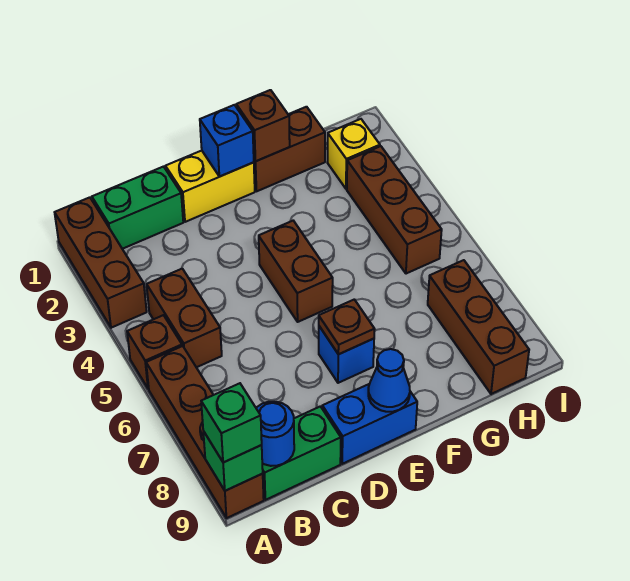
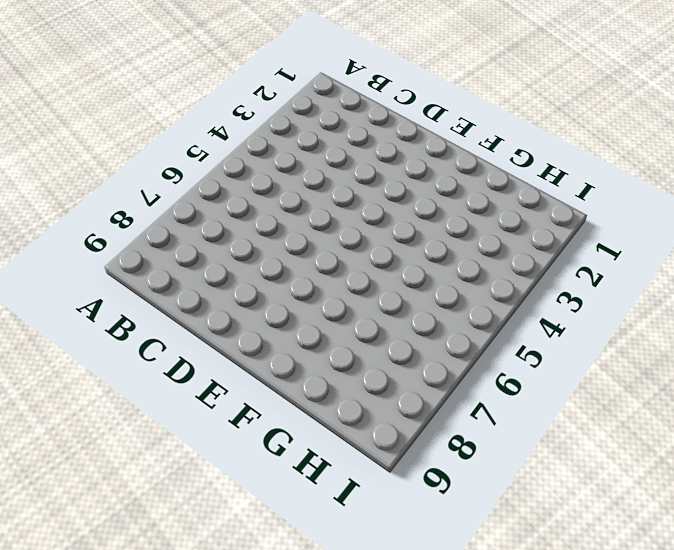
none -> brown 1x3 brick [55,197,147,328]
none -> brown 1x1 brick [127,315,182,389]
none -> brown 1x4 brick [146,346,264,518]

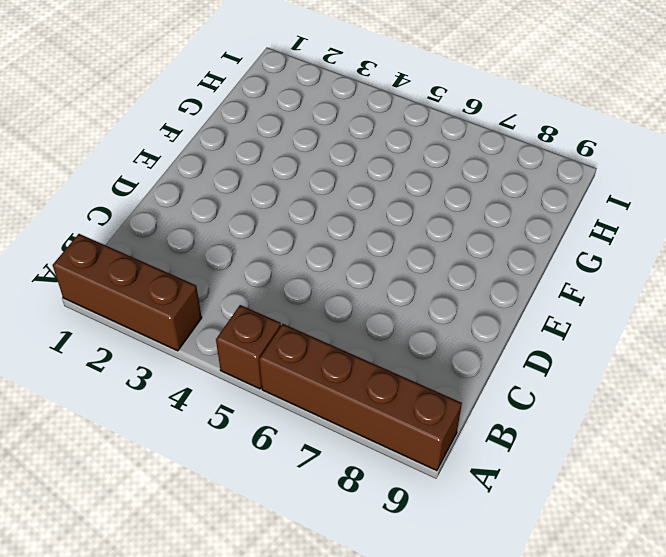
none -> green 1x2 brick [92,167,183,249]
none -> brown 1x2 brick [147,269,222,367]
none -> green 1x2 brick [262,406,341,500]

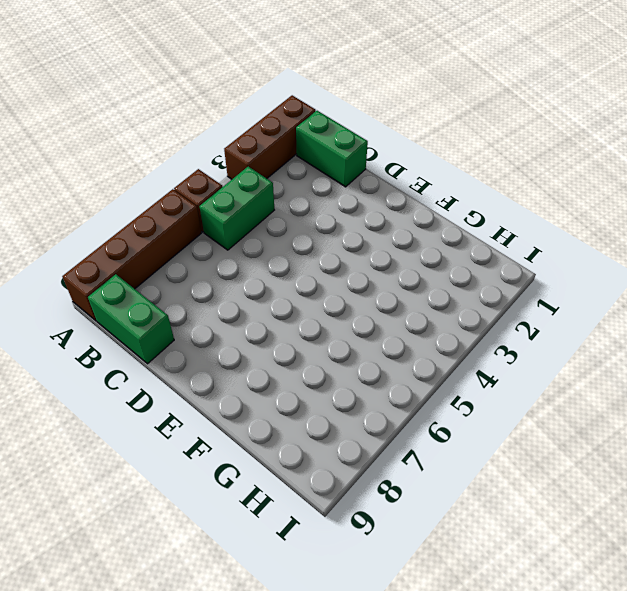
green 1x2 brick [199,167,274,250] -> brown 1x2 brick [147,269,222,367]
none -> yellow 1x2 brick [165,151,255,222]
none -> blue 1x2 brick [322,384,417,464]
none -> brown 1x2 brick [259,221,333,322]

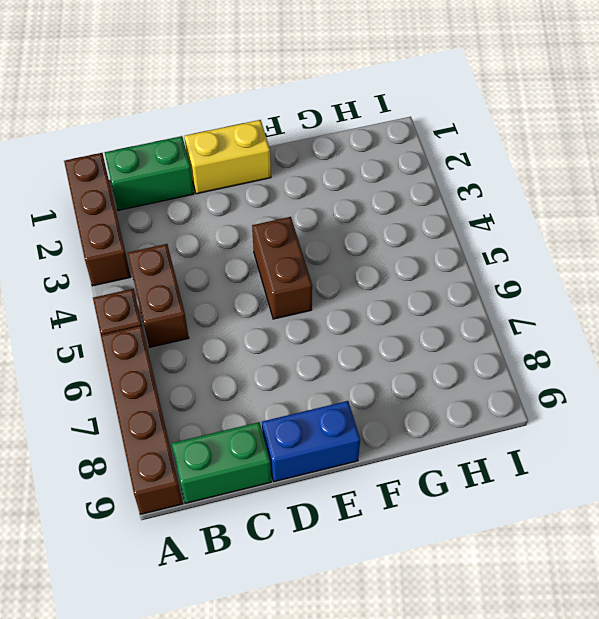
none -> blue 1x1 brick [319,326,374,383]
none -> brown 1x2 brick [253,107,325,191]
none -> yellow 1x1 brick [327,119,380,189]

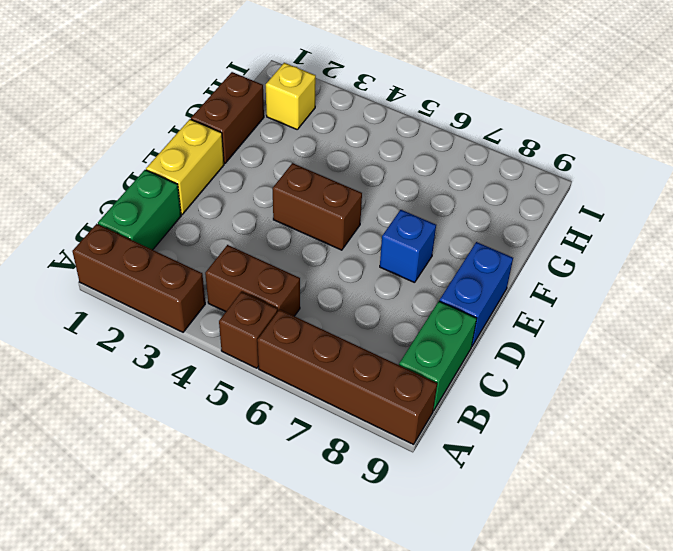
none -> brown 1x3 brick [347,146,442,274]
none -> brown 1x3 brick [428,260,529,394]
none -> green 1x1 brick [203,431,263,491]

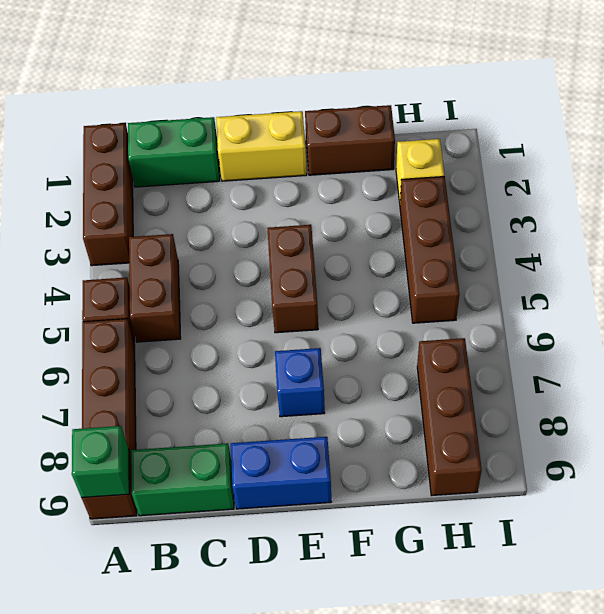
none -> blue 1x1 round brick [256,402,294,466]
none -> blue 1x1 brick [200,105,254,176]
none -> brown 1x1 plate [319,300,375,354]

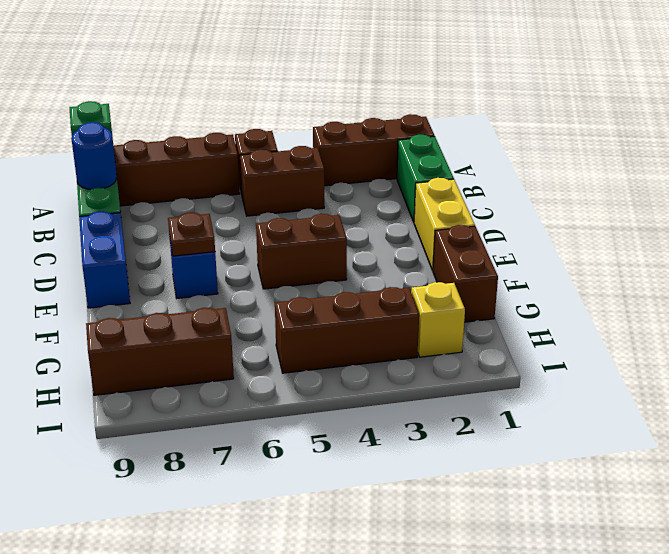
none -> blue 1x1 brick [200,105,254,176]
none -> blue 1x1 cone [368,349,410,412]
none -> brown 1x1 brick [236,90,290,161]

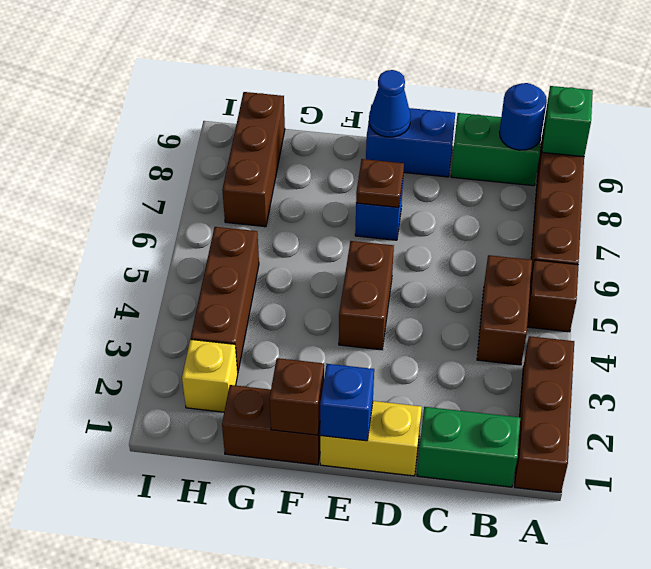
none -> green 1x1 brick [201,383,262,463]

